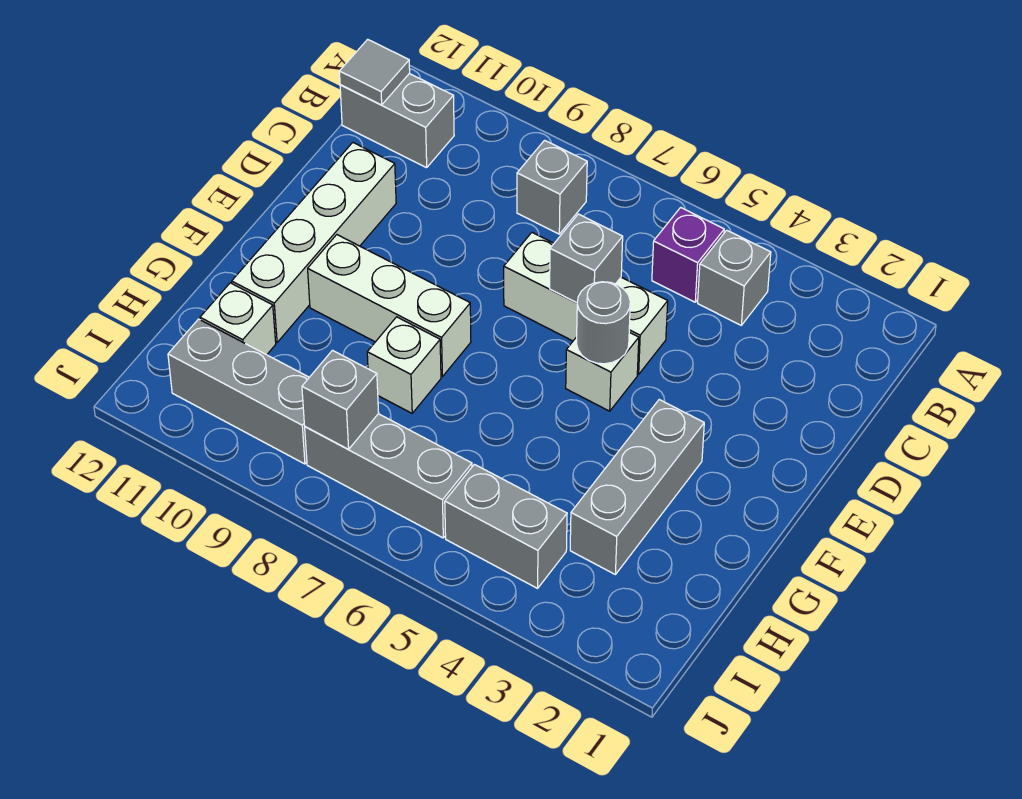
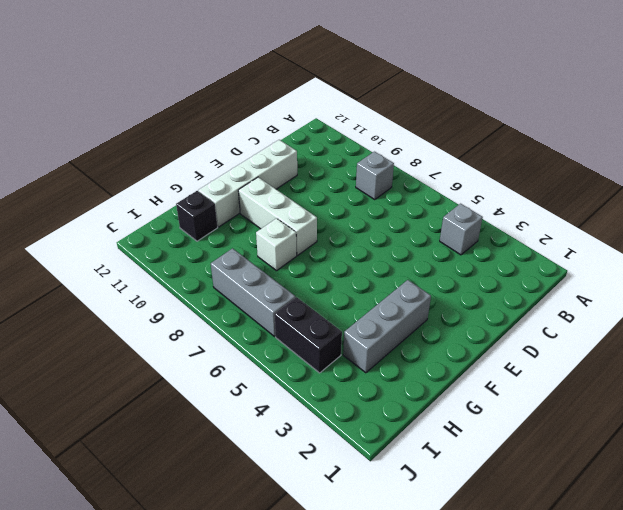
black 1x1 brick [176,191,218,241] -> white 1x1 brick [200,283,276,355]
black 1x2 brick [274,297,342,373] -> grey 1x2 brick [445,464,567,588]
none -> purple 1x1 brick [652,207,724,302]
none -> grey 1x2 brick [340,74,454,168]
none -> white 1x3 brick [504,233,668,374]

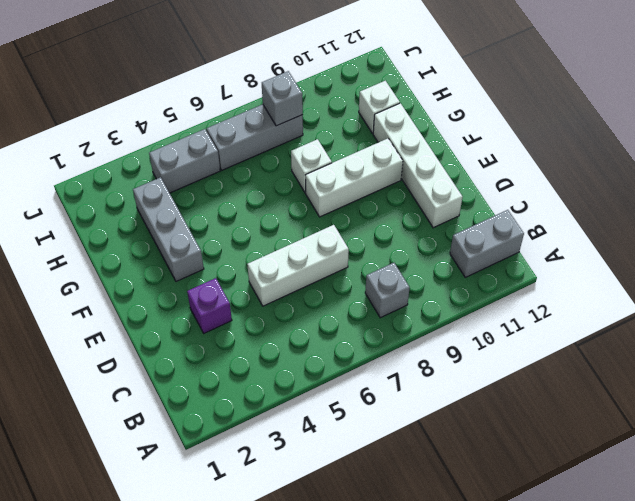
purple 1x1 brick [187,278,232,333] -> purple 1x1 brick moved to [652,207,724,302]
none -> grey 1x1 brick [698,230,771,325]
none -> white 1x1 brick [566,332,639,411]
none -> grey 1x3 brick [168,319,309,464]

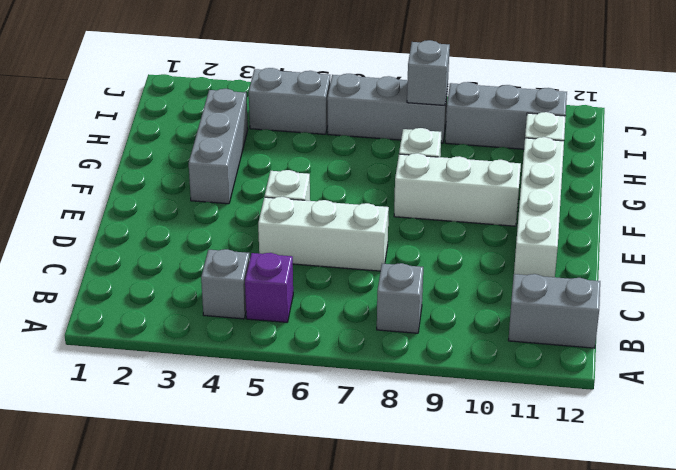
none -> grey 1x1 tile [339,39,410,105]
none -> grey 1x1 brick [550,214,623,303]
none -> grey 1x1 round brick [576,282,630,364]

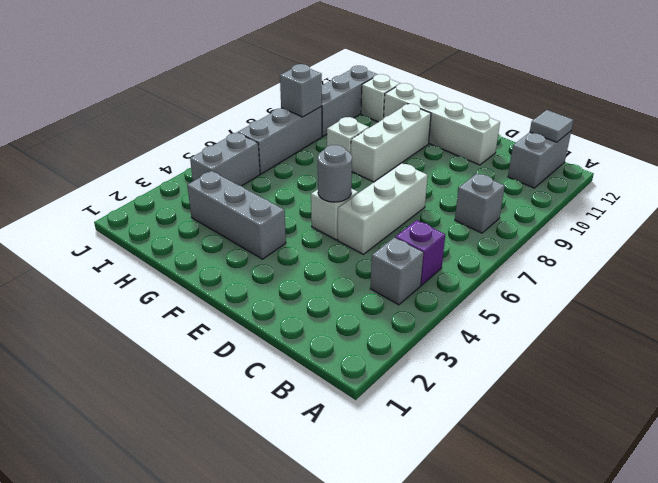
none -> grey 1x1 brick [550,214,623,303]

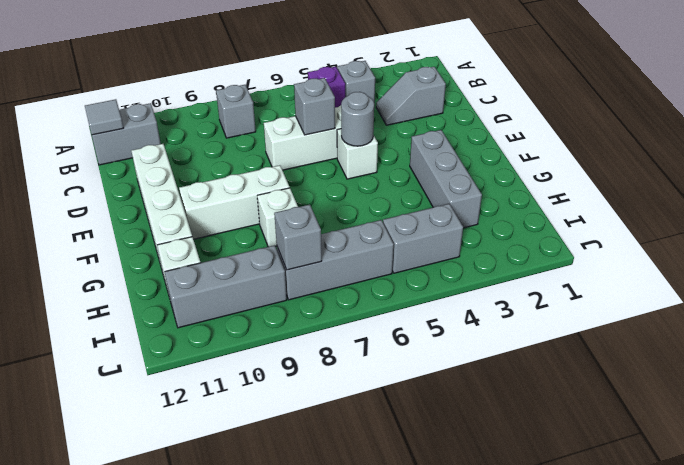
grey 1x2 slope [376,67,446,125] -> none

